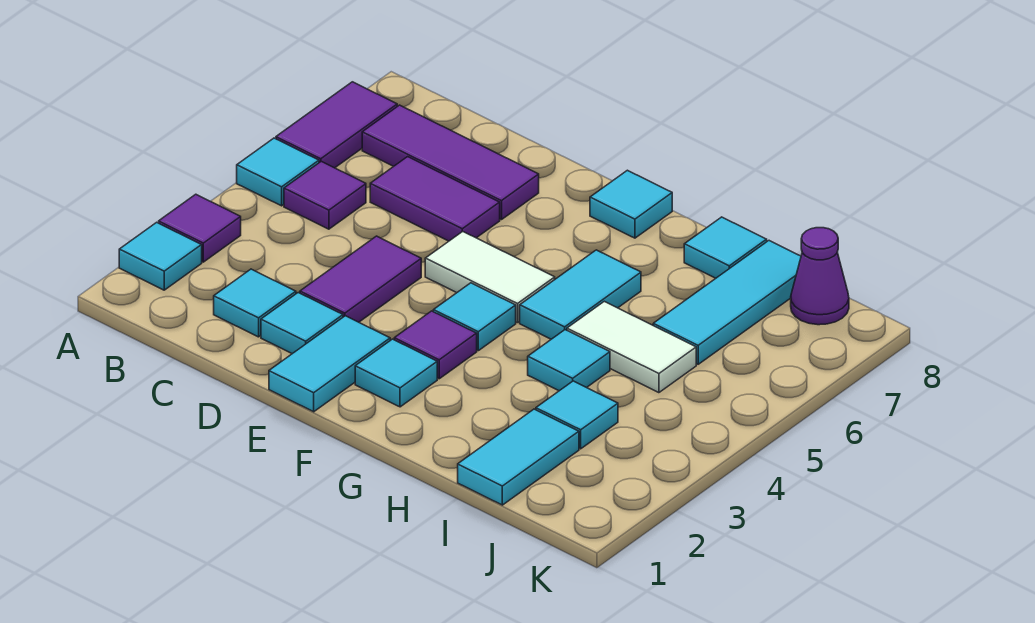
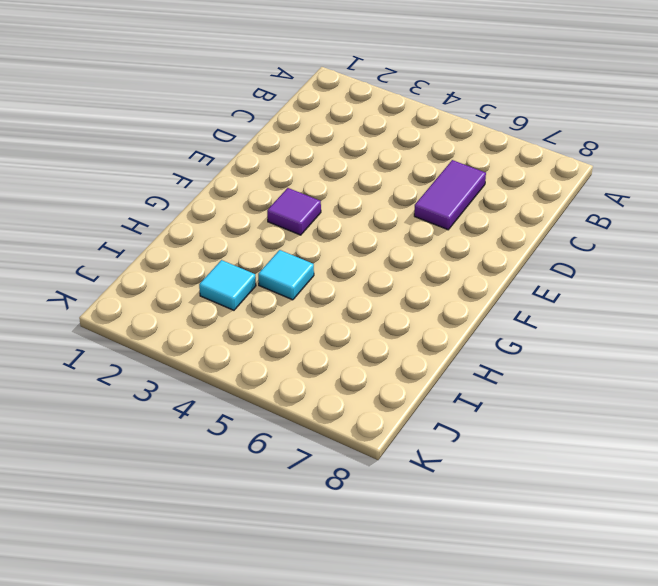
none -> cyan 1x1 tile [119,222,202,290]
none -> purple 1x1 tile [159,194,241,262]
none -> cyan 1x1 tile [237,138,319,206]

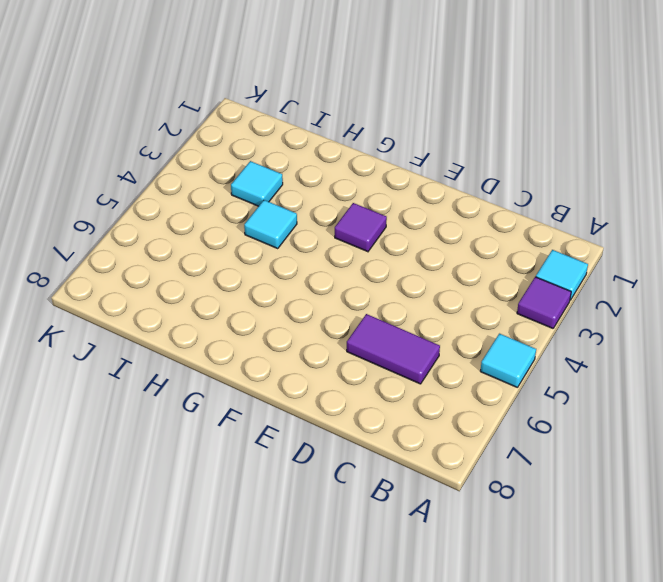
none -> purple 1x2 tile [276,82,397,168]
none -> purple 1x1 tile [284,161,366,229]
none -> purple 1x3 tile [362,105,539,220]

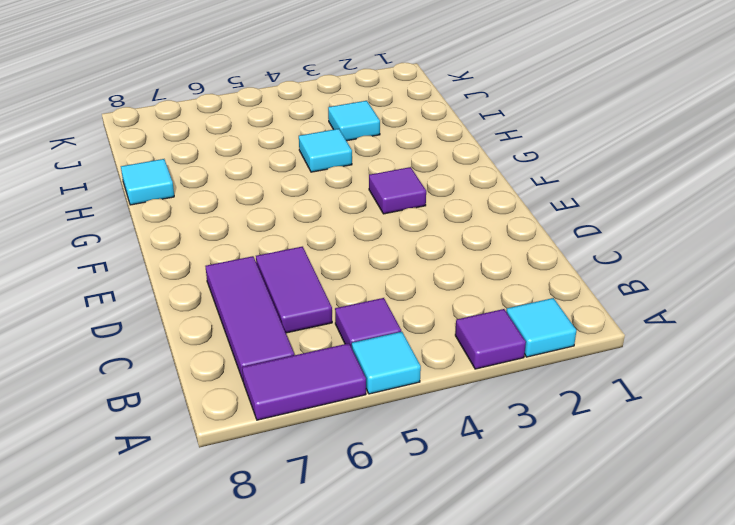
none -> cyan 1x1 tile [214,269,296,337]
none -> cyan 1x1 tile [261,293,343,354]
none -> purple 1x2 tile [300,236,421,322]

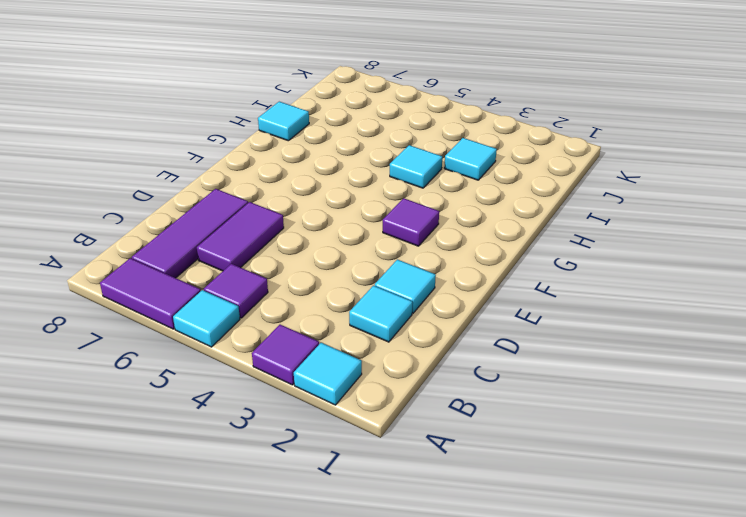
none -> purple 1x2 tile [300,236,421,322]
none -> cyan 1x2 tile [269,316,390,412]
none -> white 1x2 tile [425,231,555,323]

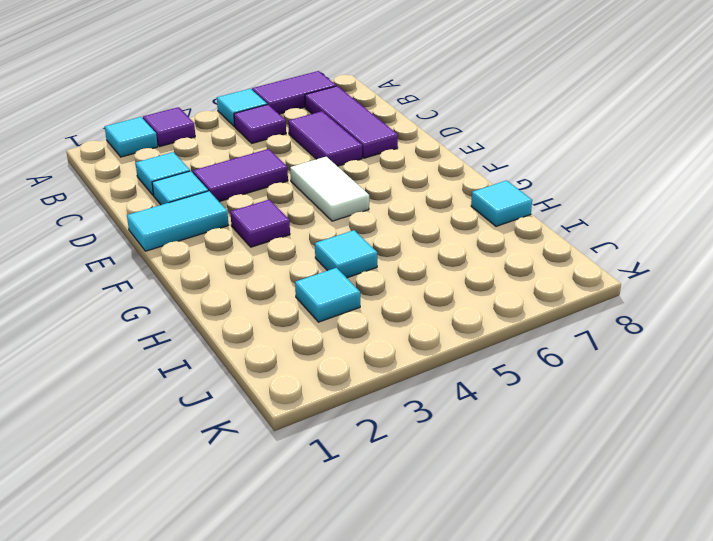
none -> cyan 1x1 tile [355,339,437,407]
none -> cyan 1x1 tile [433,283,516,351]
none -> cyan 1x1 tile [590,170,672,238]

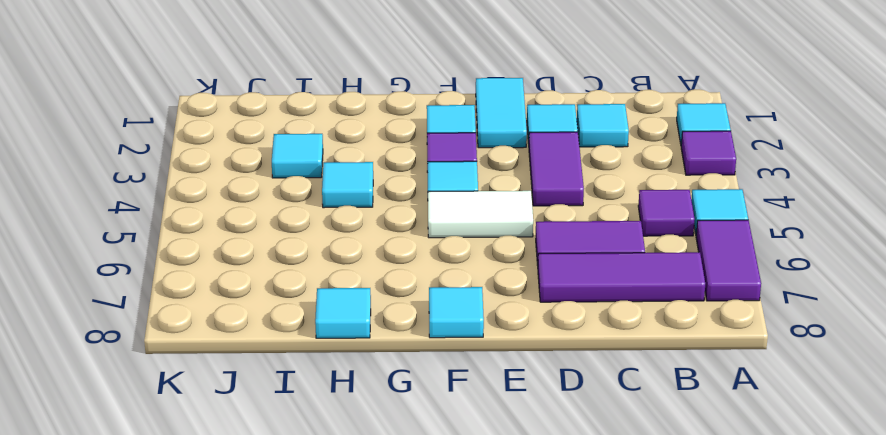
none -> cyan 1x2 tile [520,250,641,339]
none -> white 1x2 tile [567,301,696,393]
none -> cyan 1x2 tile [458,409,579,505]

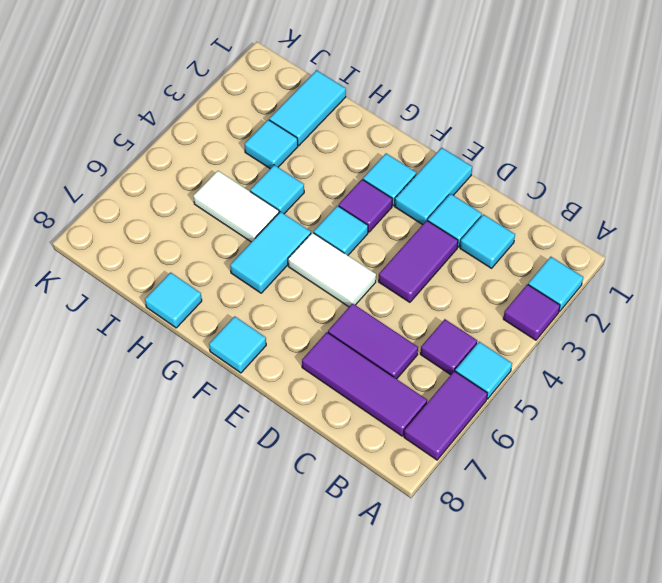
none -> cyan 1x3 tile [653,241,801,364]
none -> purple 1x1 cone [791,228,849,325]

